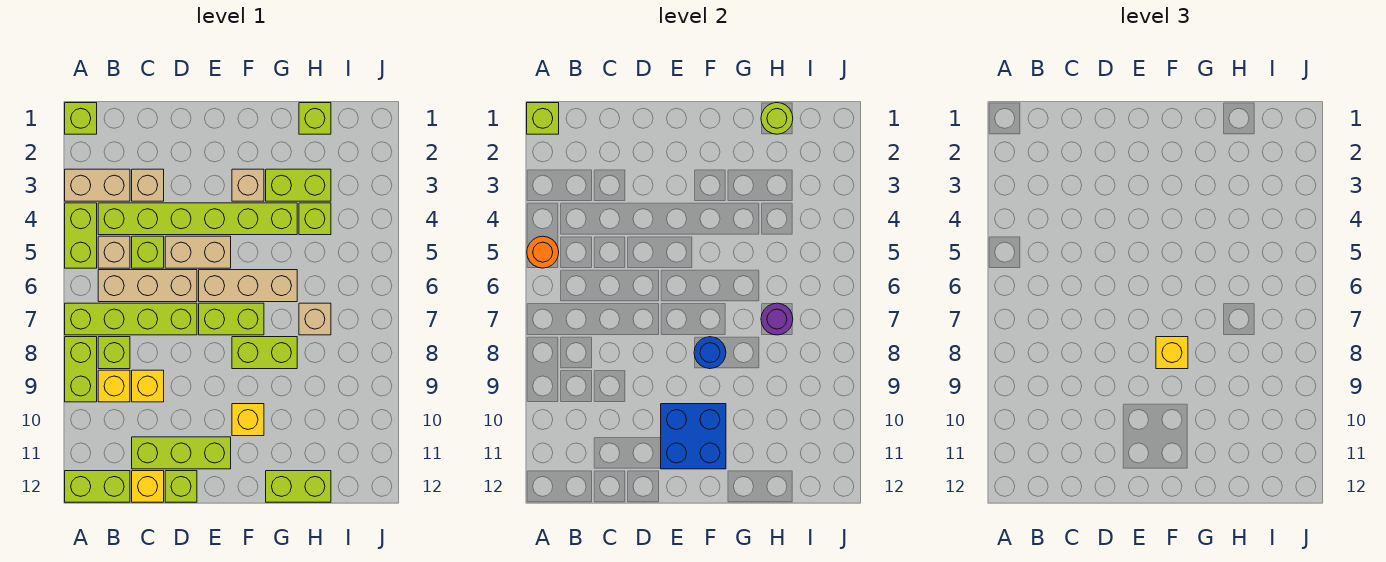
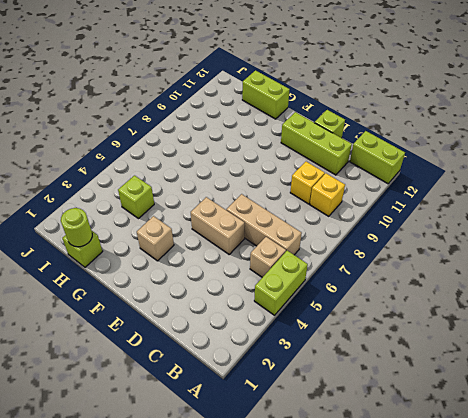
none -> lime 1x1 brick [65,103,97,134]
none -> tan 1x2 brick [65,169,130,201]
none -> lime 1x4 brick [65,303,197,335]
none -> lime 1x2 brick [65,337,97,402]

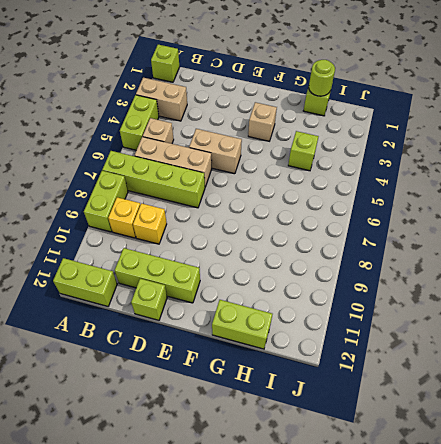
none -> lime 1x6 brick [98,203,297,235]
none -> lime 1x1 brick [98,337,130,369]
none -> tan 1x1 brick [132,169,164,201]
none -> lime 1x1 brick [132,236,164,268]

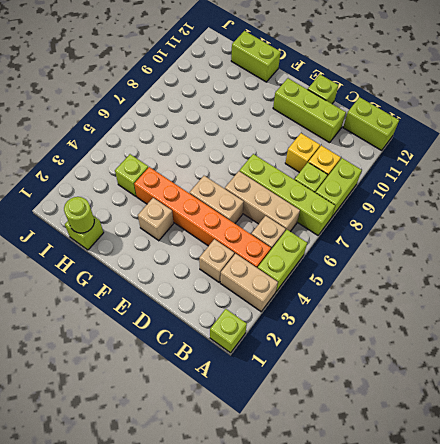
orange 1x6 brick [134,167,271,268] -> lime 1x6 brick [98,203,297,235]
none -> lime 1x1 brick [132,236,164,268]
none -> yellow 1x1 brick [132,471,164,502]
none -> tan 1x3 brick [199,270,297,302]
none -> lime 1x2 brick [199,303,264,335]

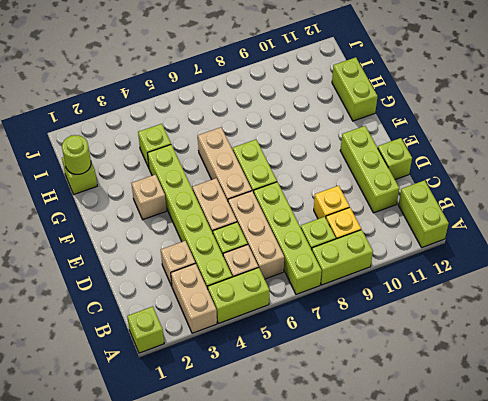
none -> yellow 1x1 brick [132,471,164,502]
none -> lime 1x2 brick [232,337,297,369]
none -> yellow 1x1 brick [232,404,264,436]
none -> lime 1x2 brick [266,169,331,201]

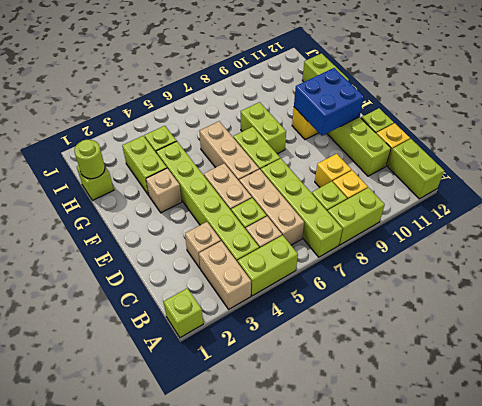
none -> tan 1x1 brick [299,303,331,335]
none -> lime 1x1 brick [527,103,559,134]
none -> orange 1x1 round brick [527,236,559,268]
none -> blue 1x1 round brick [694,337,726,369]

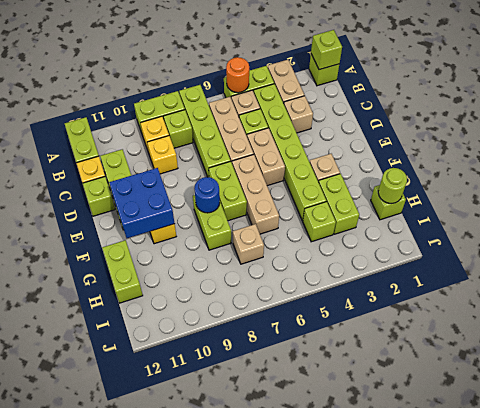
none -> purple 1x1 round brick [761,303,793,335]
none -> yellow 1x1 brick [1156,337,1188,369]

